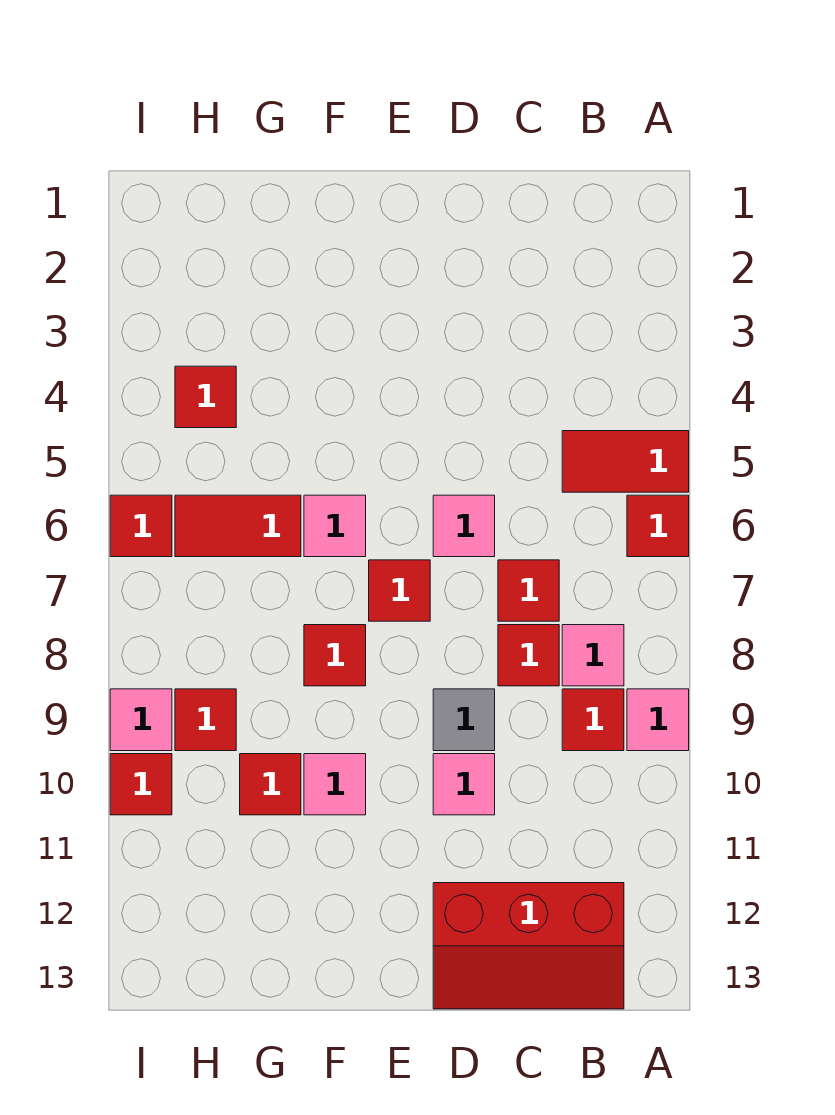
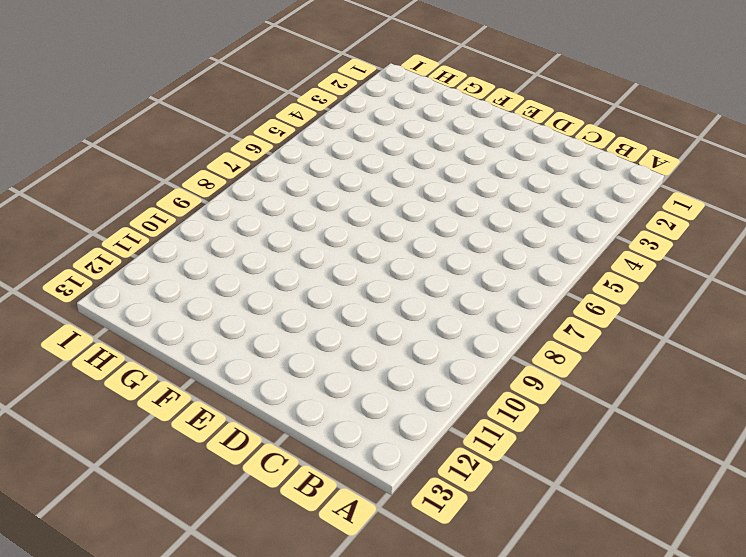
none -> red 1x2 tile [562,431,689,492]
none -> red 1x1 tile [627,495,689,557]
none -> pink 1x1 tile [627,689,689,751]

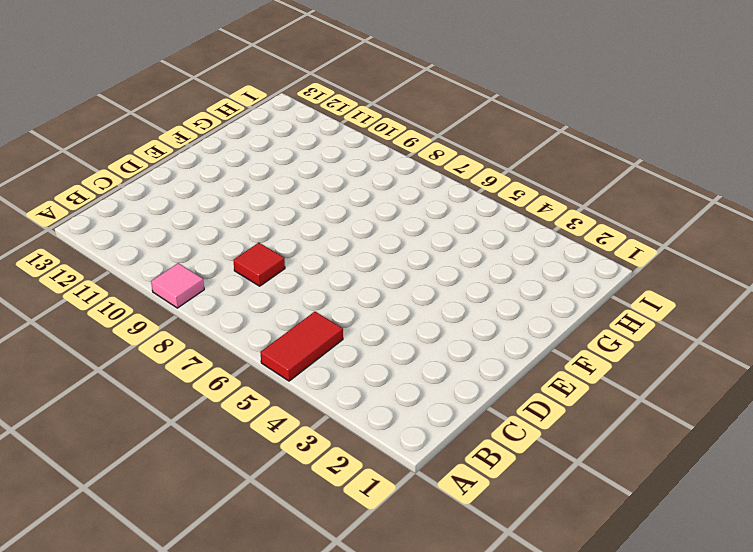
none -> red 1x1 tile [627,495,689,557]
none -> pink 1x1 tile [562,625,624,686]
none -> red 1x1 tile [562,689,624,751]

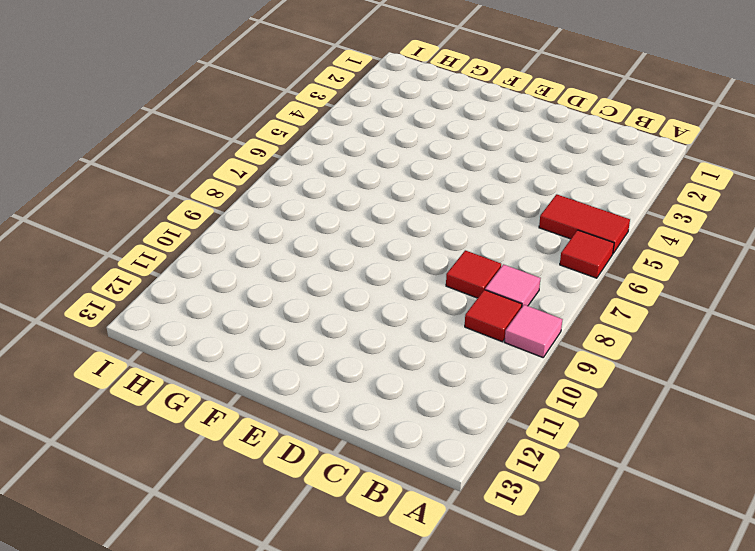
none -> red 2x3 slope [433,883,624,1009]
none -> red 1x1 tile [498,560,559,621]
none -> pink 1x1 tile [433,495,495,557]

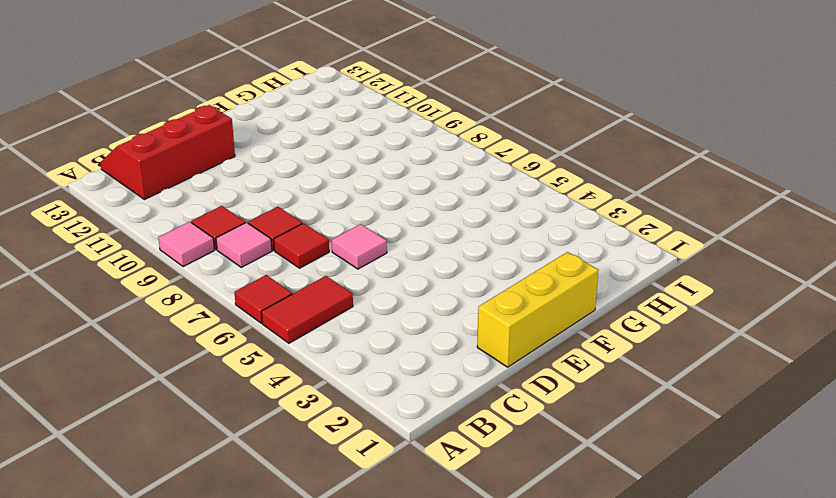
yellow 1x3 brick [477,252,599,367] -> none
none -> grey 1x1 tile [433,689,495,751]
none -> pink 1x1 tile [433,754,495,815]
none -> red 1x1 tile [369,560,430,621]

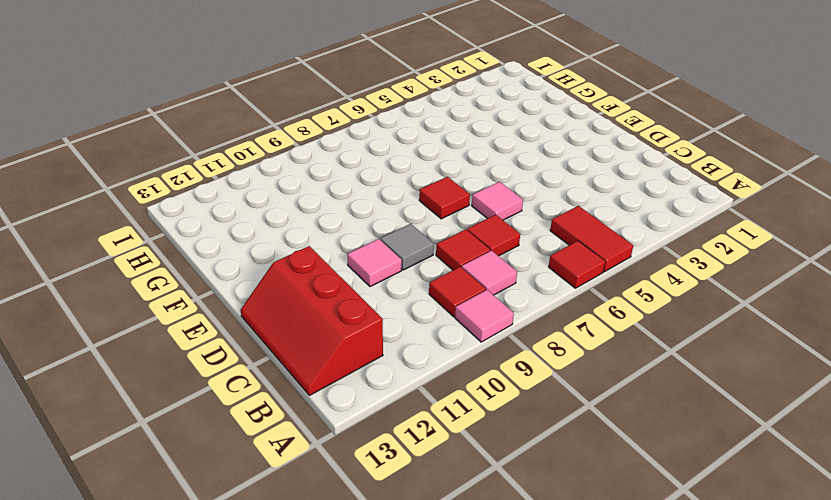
none -> pink 1x1 tile [304,495,366,557]
none -> red 1x1 tile [304,625,366,686]
none -> pink 1x1 tile [304,754,366,815]

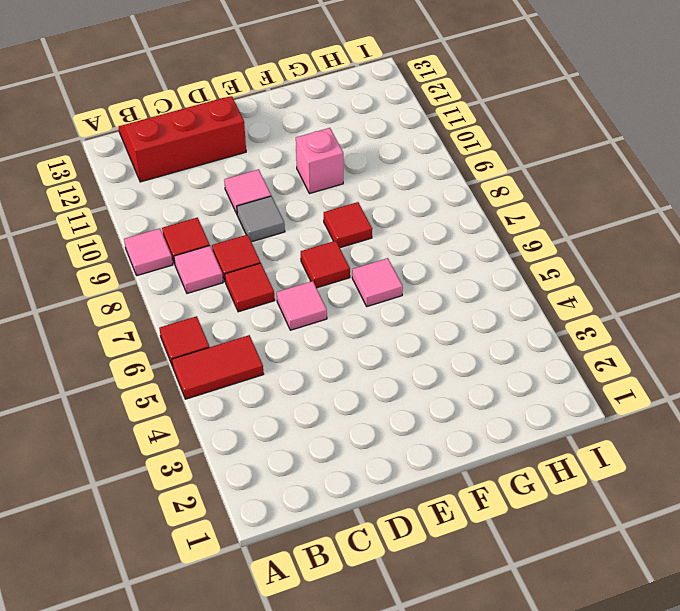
pink 1x1 brick [296,128,343,194] -> pink 1x1 tile [304,754,366,815]
none -> red 1x2 tile [175,495,301,557]
none -> red 1x1 tile [240,754,301,815]
none -> red 1x1 tile [175,366,236,428]

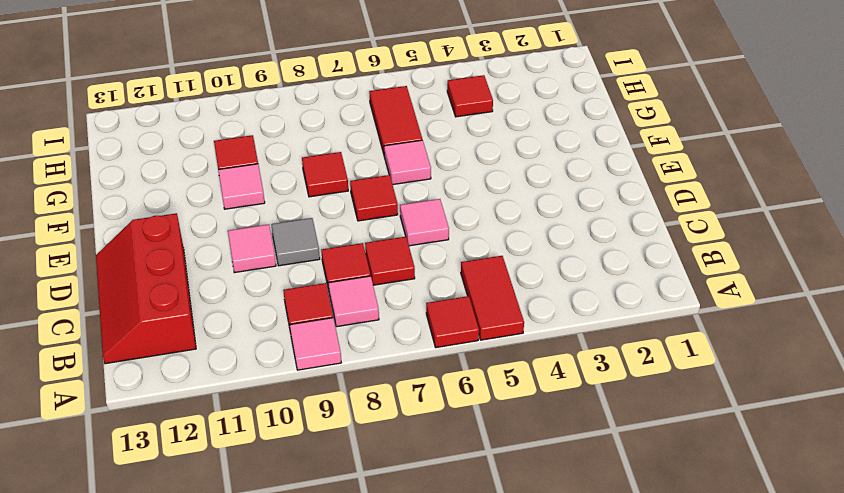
none -> red 1x1 tile [175,689,236,751]
none -> red 1x1 tile [110,495,172,557]
none -> pink 1x1 tile [110,689,172,751]

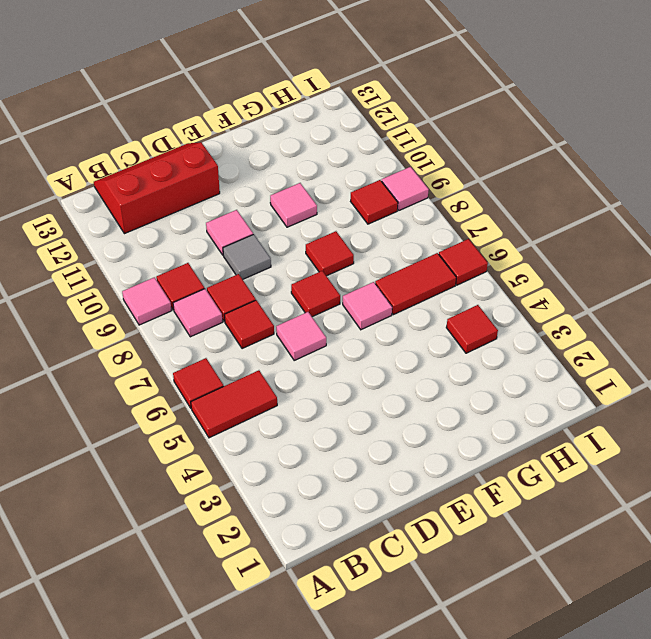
none -> red 1x1 tile [240,754,301,815]
none -> red 1x1 tile [110,754,172,815]

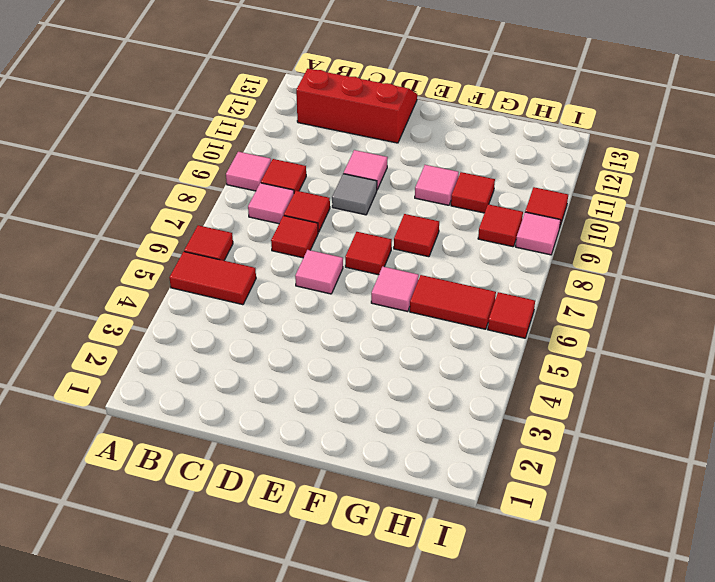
none -> red 1x1 tile [175,366,236,428]

